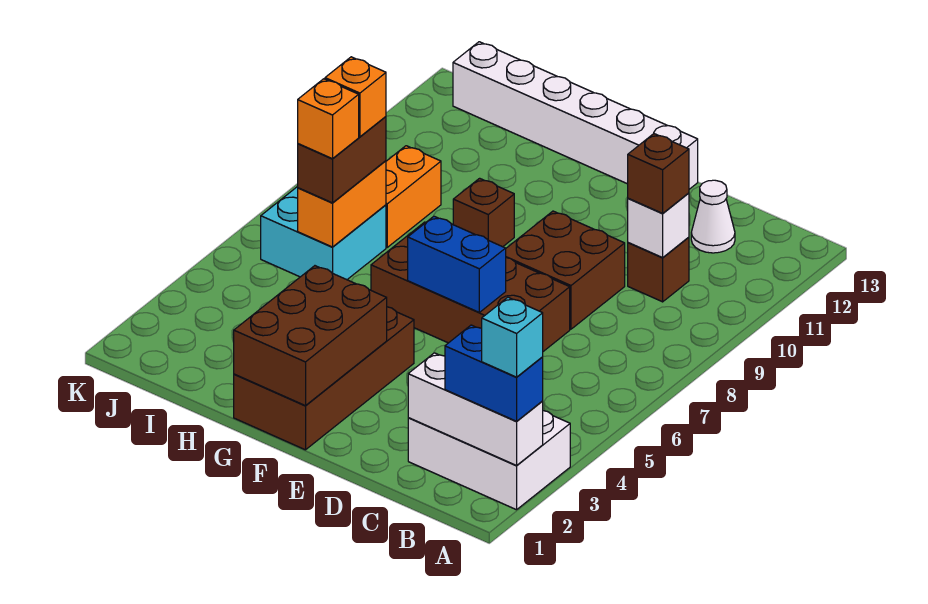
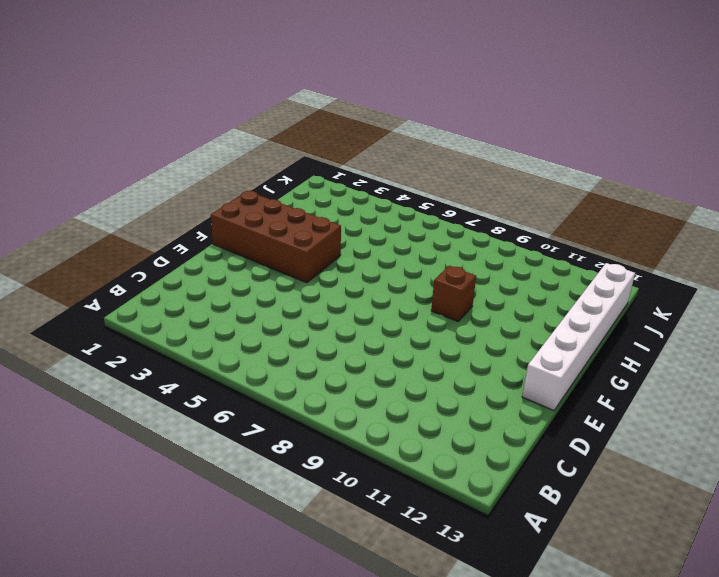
none -> white 2x3 brick [408,411,570,510]
none -> brown 1x1 brick [628,237,689,302]
none -> white 1x1 cone [691,180,735,253]

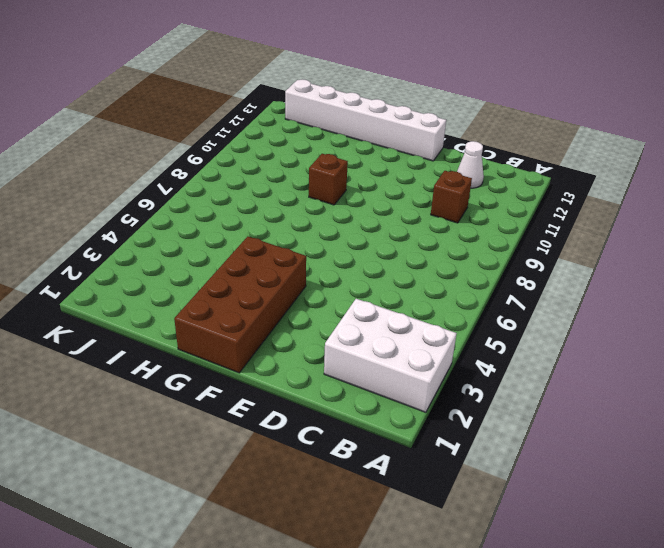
none -> brown 2x4 brick [371,222,570,351]
none -> brown 2x2 brick [506,211,625,329]
none -> cyan 2x2 brick [261,186,386,280]

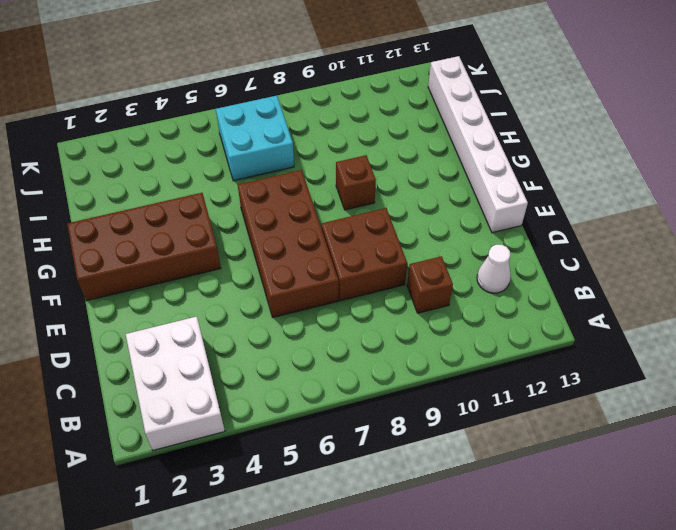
none -> orange 1x2 brick [386,146,441,247]
none -> white 1x3 brick [408,353,543,466]
none -> white 1x1 brick [628,193,689,258]

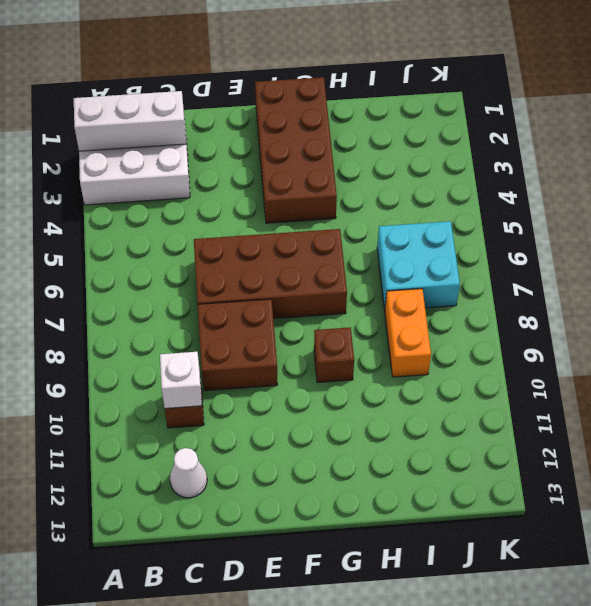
none -> white 1x6 brick [453,42,698,189]
none -> blue 1x2 brick [408,216,506,312]
none -> brown 2x3 brick [234,266,387,406]

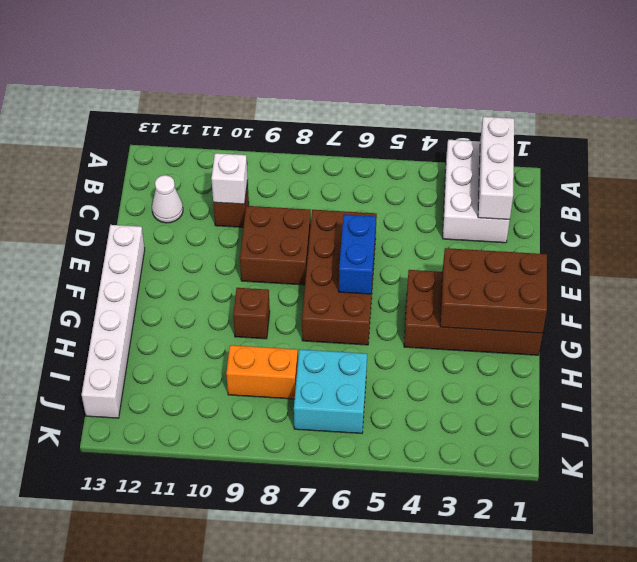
none -> orange 1x2 brick [298,161,386,247]
none -> blue 1x2 brick [445,325,543,421]
none -> brown 1x1 brick [628,134,689,214]

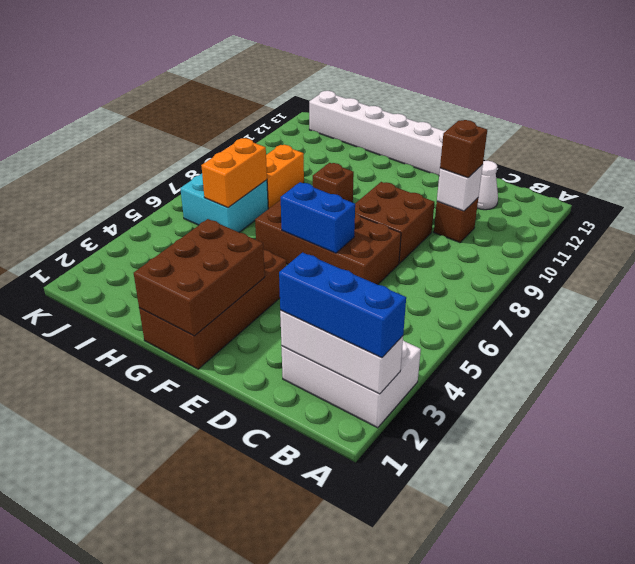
blue 1x3 brick [279,252,406,358] -> blue 1x2 brick [445,325,543,421]
none -> brown 1x2 brick [298,117,386,203]
none -> cyan 1x1 brick [482,297,543,377]
none -> orange 1x1 brick [298,79,359,159]

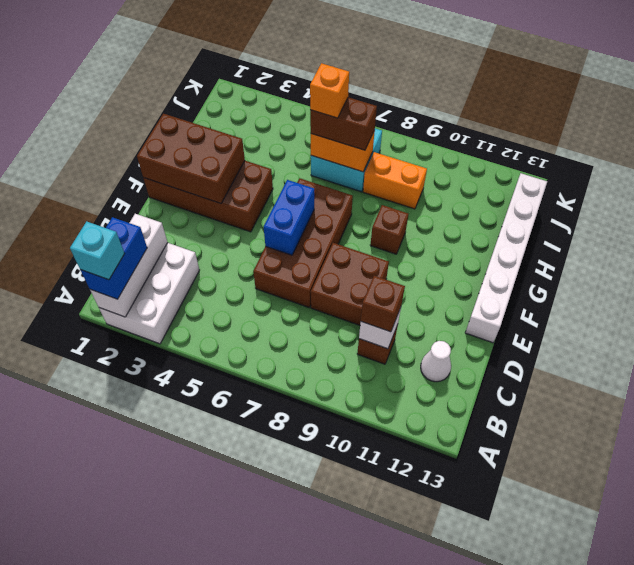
none -> orange 1x1 brick [325,57,386,137]

